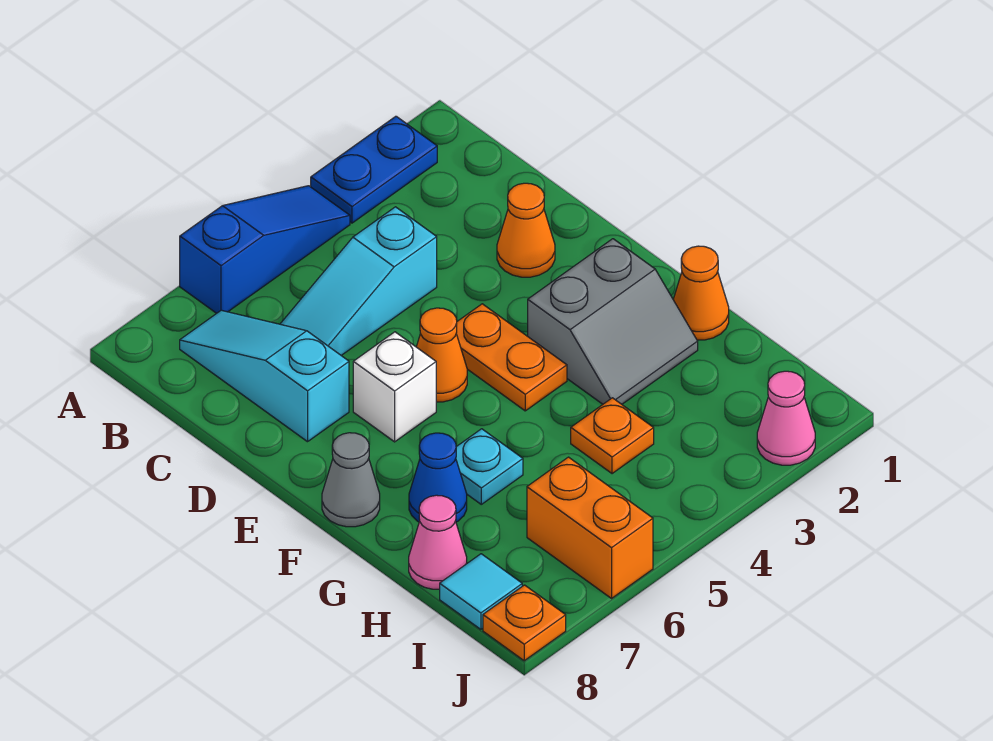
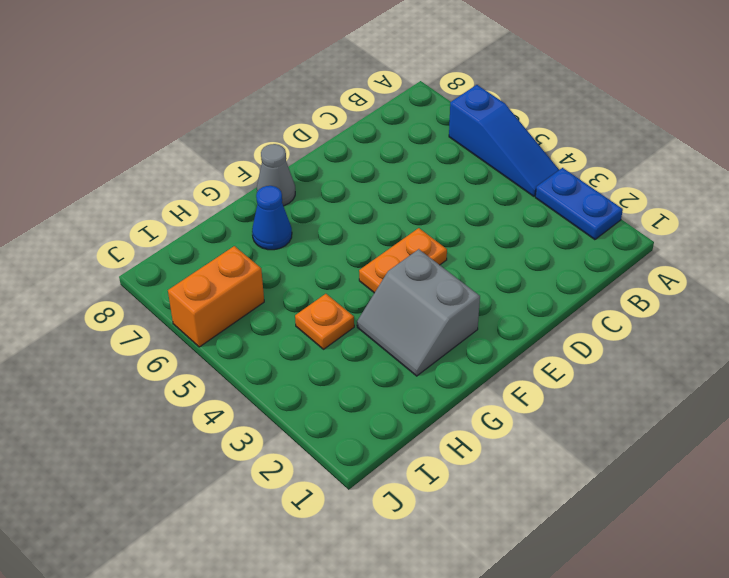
none -> cyan 1x3 slope [180,310,349,442]
none -> cyan 1x3 slope [281,207,437,356]
none -> orange 1x1 cone [497,183,555,277]

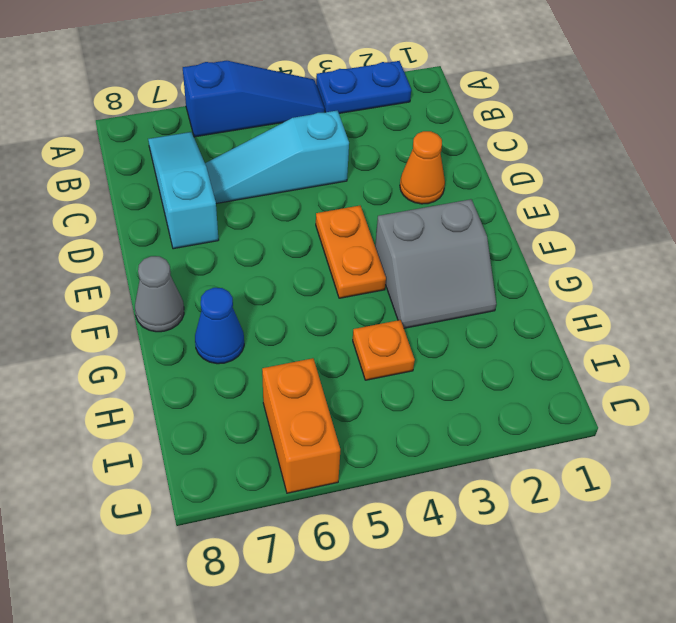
none -> orange 1x1 cone [416,308,467,402]
none -> white 1x1 brick [353,332,436,442]
none -> orange 1x1 cone [673,246,729,340]

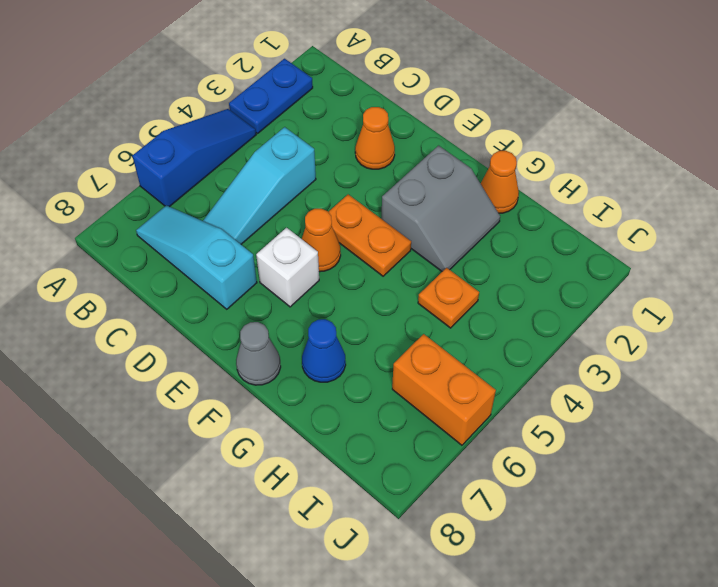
none -> cyan 1x1 plate [456,429,523,504]
none -> pink 1x1 cone [409,495,467,589]
none -> cyan 1x1 tile [440,554,522,629]

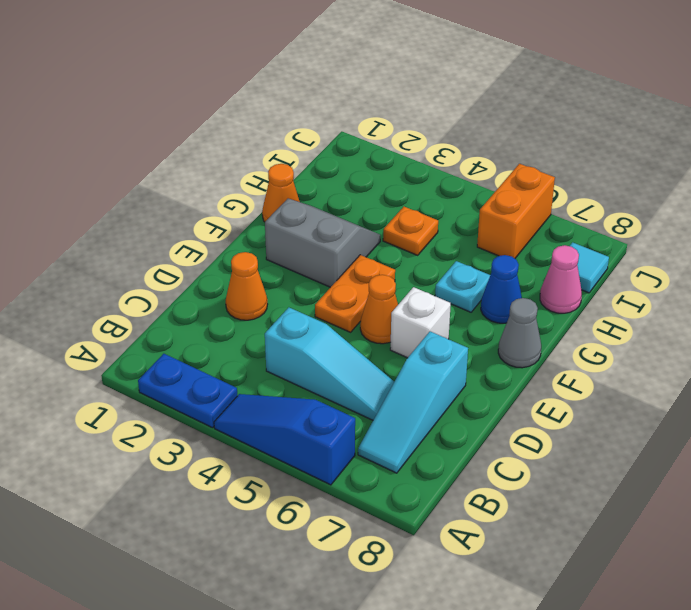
none -> pink 1x1 cone [757,371,815,465]
none -> orange 1x1 plate [483,585,566,661]

